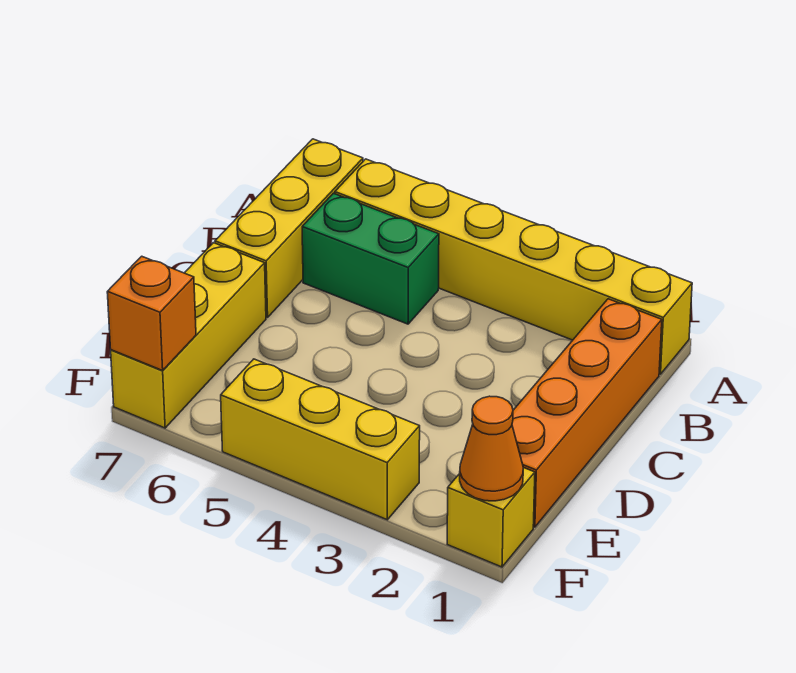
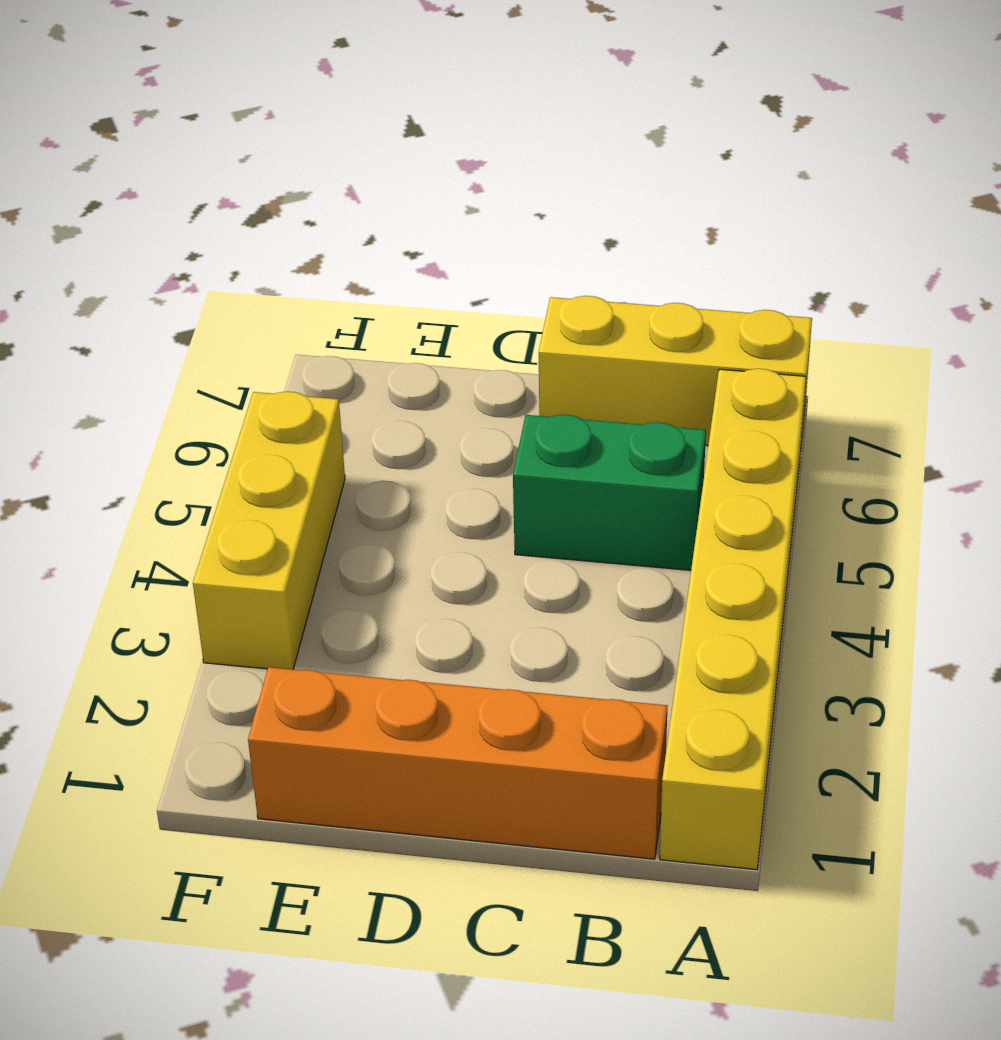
green 1x2 brick [513,414,706,570] -> green 1x2 brick turned to [302,193,439,324]
none -> yellow 1x3 brick [111,243,266,428]
none -> yellow 1x1 brick [447,467,535,567]

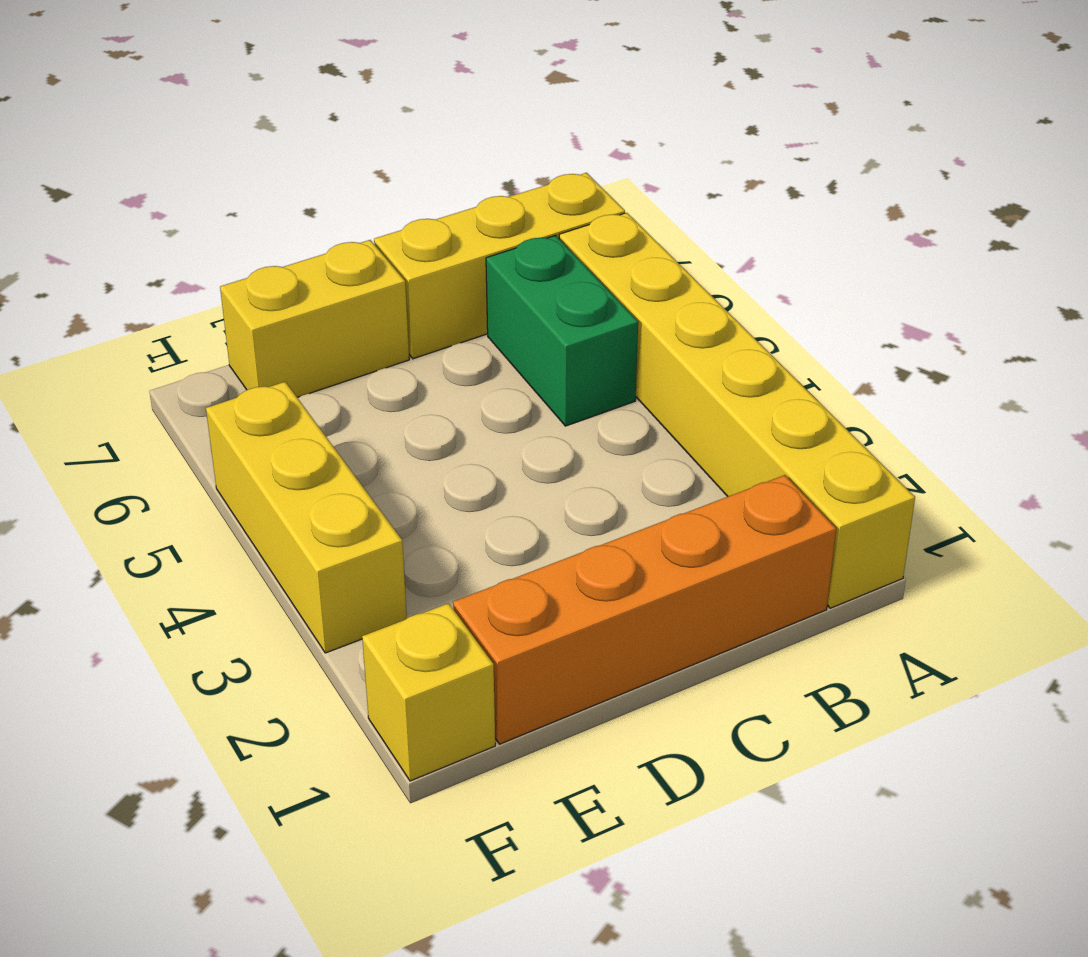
yellow 1x2 brick [220,240,409,397] -> yellow 1x3 brick [111,243,266,428]
none -> orange 1x1 cone [460,396,523,501]
none -> orange 1x1 brick [107,256,196,371]

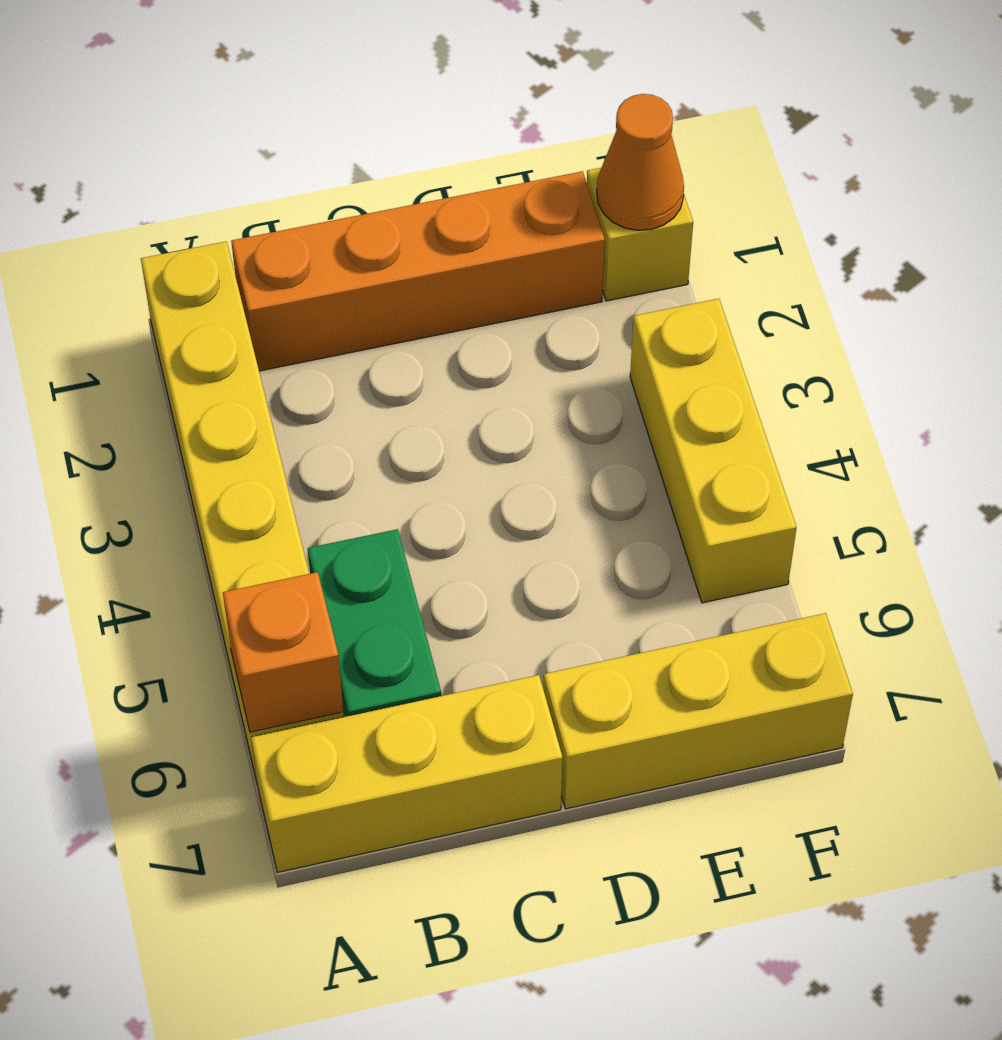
orange 1x1 brick [223,572,343,732] -> orange 1x1 brick moved to [107,256,196,371]

